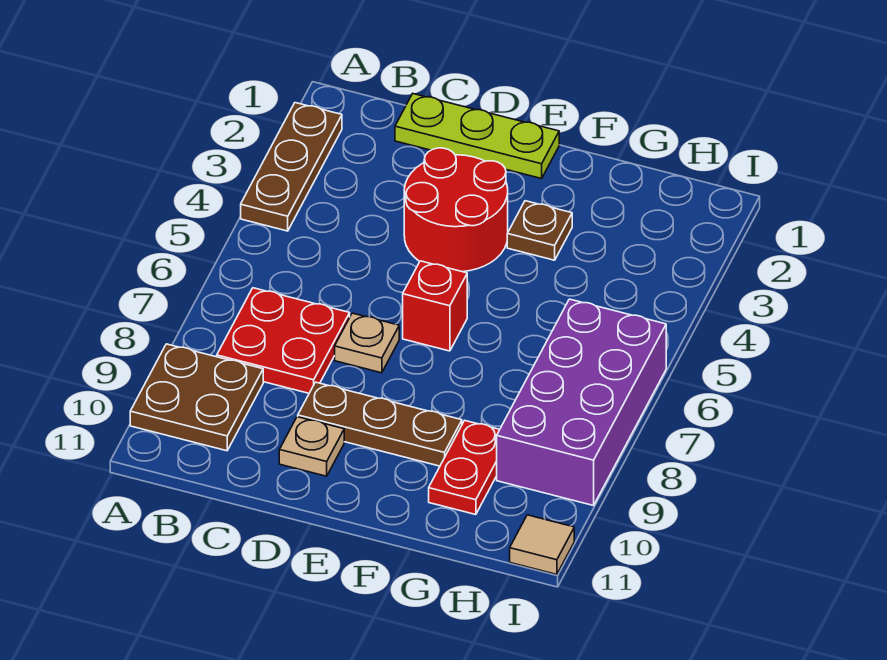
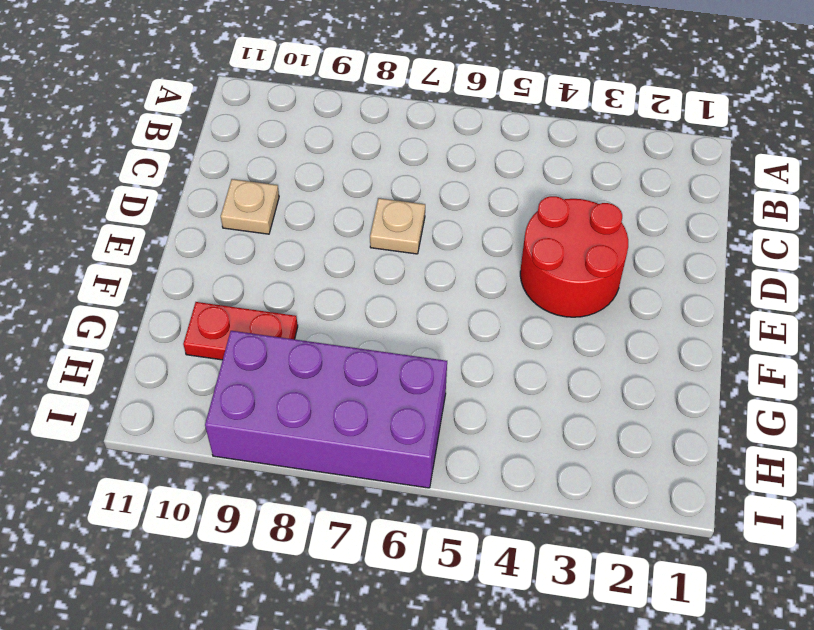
none -> brown 1x3 plate [241,103,342,231]
none -> brown 2x2 plate [130,344,263,451]
none -> red 2x2 plate [217,288,350,393]

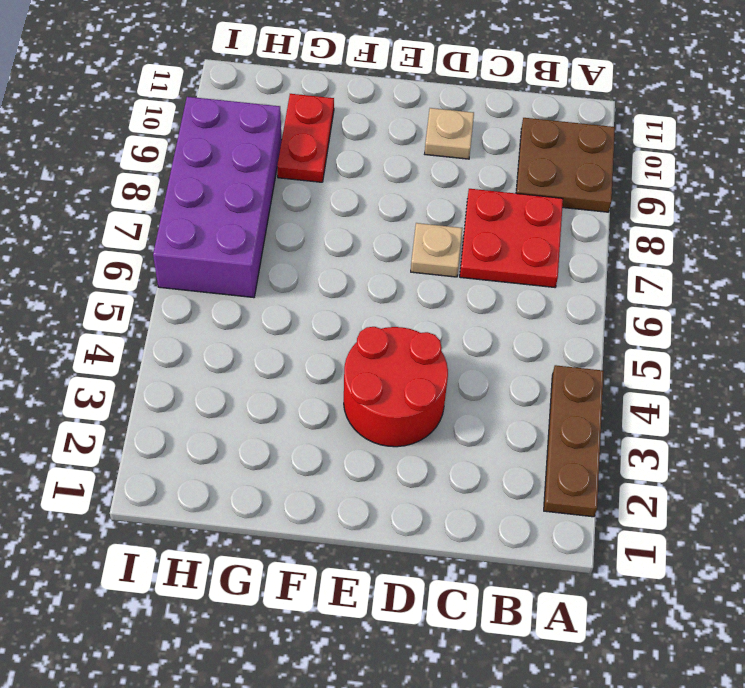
none -> lime 1x3 plate [395,94,559,179]
none -> brown 1x3 plate [298,382,462,466]
none -> red 1x1 brick [403,261,467,351]

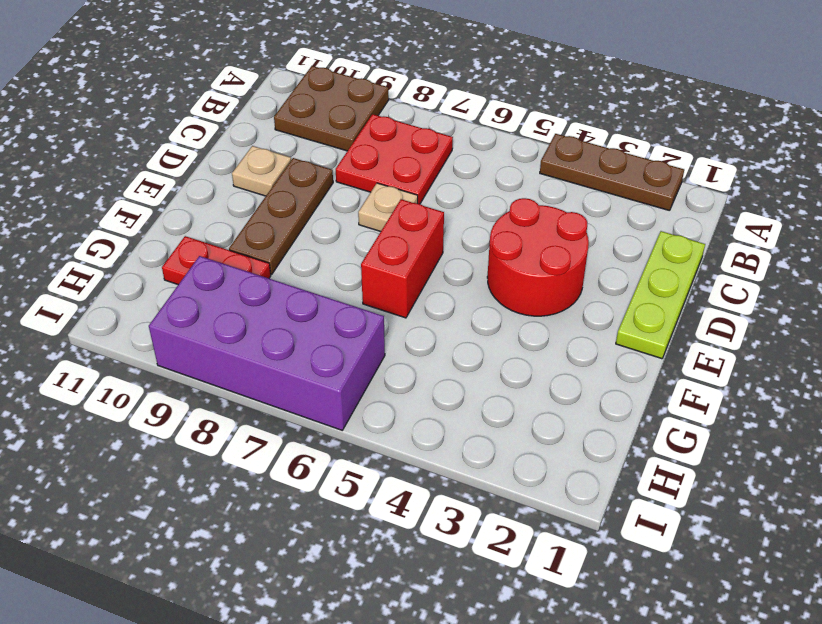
red 1x2 brick [361,199,444,318] -> red 1x1 brick [403,261,467,351]
none -> brown 1x1 plate [507,201,572,260]
none -> tan 1x1 tile [510,515,574,575]

